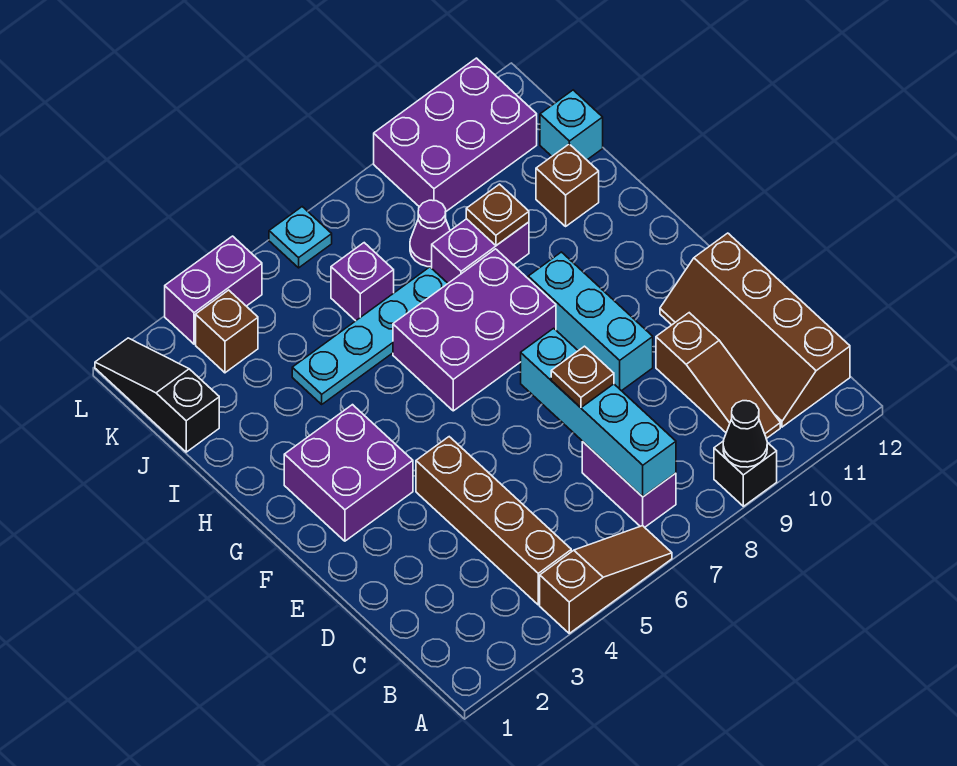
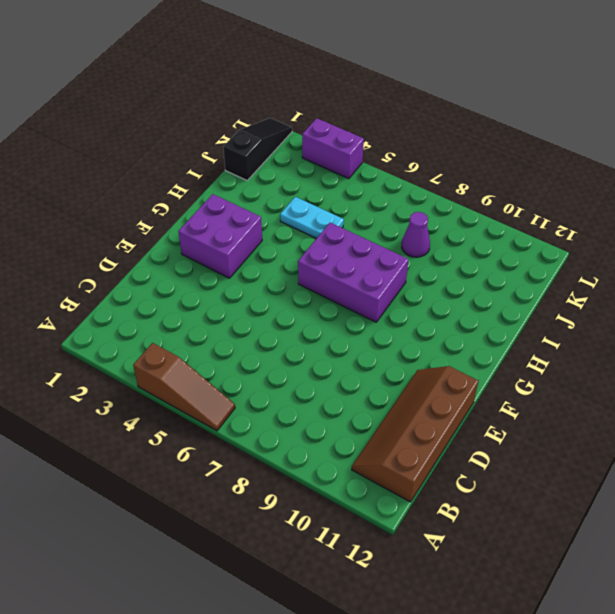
cyan 1x2 plate [280,197,344,239] -> cyan 1x4 plate [292,267,448,404]
none -> black 1x1 brick [714,441,777,506]
none -> brown 1x4 brick [416,437,571,605]
none -> purple 1x2 brick [582,442,676,527]

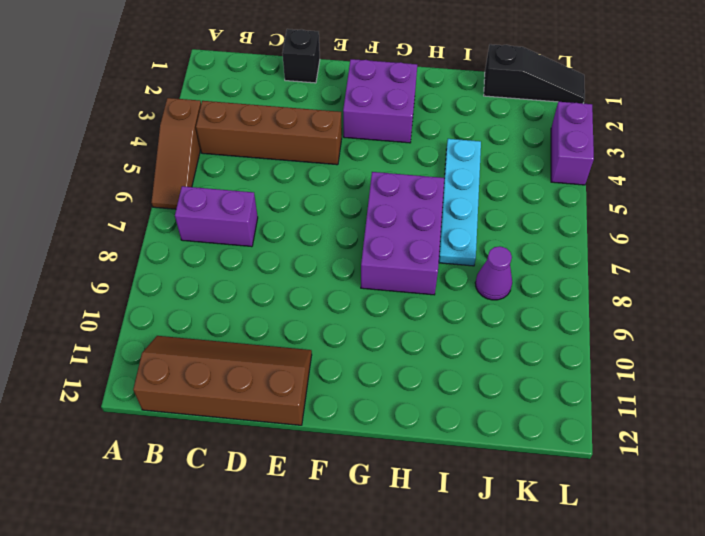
black 1x1 brick [282,29,320,83] -> black 1x1 brick moved to [714,441,777,506]
none -> brown 1x3 slope [656,313,780,439]
none -> cyan 1x3 brick [528,252,653,391]
none -> purple 1x2 brick [432,219,529,283]

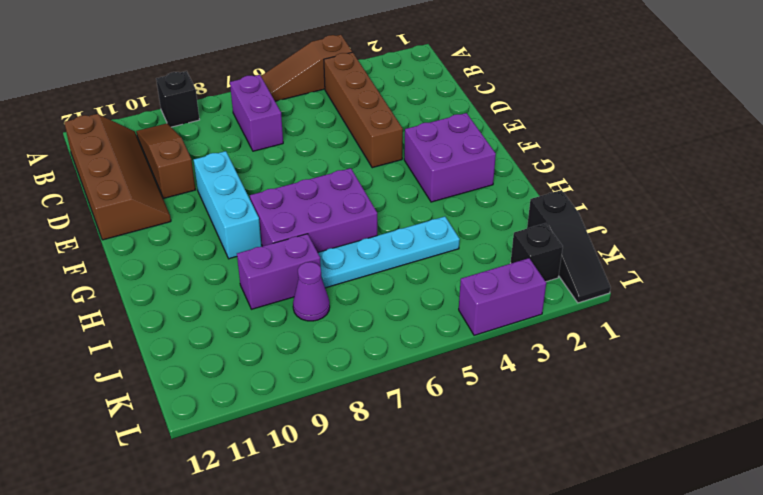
black 1x1 brick [510,223,563,282] -> none
none -> brown 1x1 brick [536,144,599,226]
none -> purple 1x1 brick [331,243,394,321]
none -> cyan 1x1 brick [540,90,603,160]

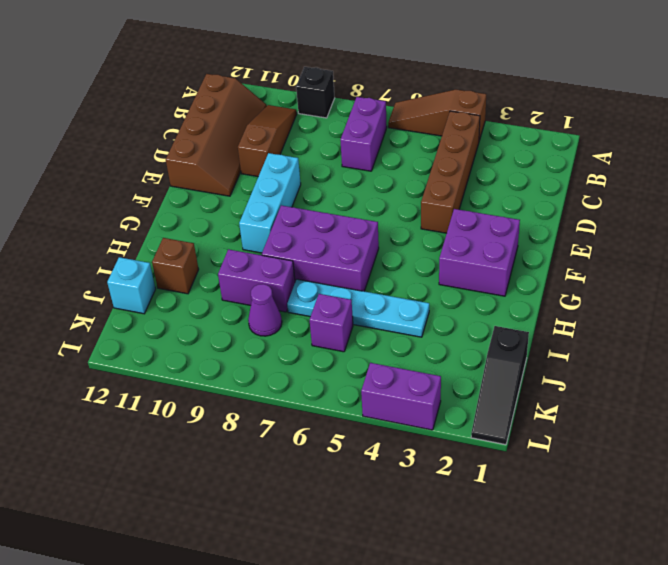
none -> brown 1x1 brick [196,290,258,373]
none -> purple 2x3 brick [374,58,537,211]
none -> cyan 1x1 plate [269,207,332,268]

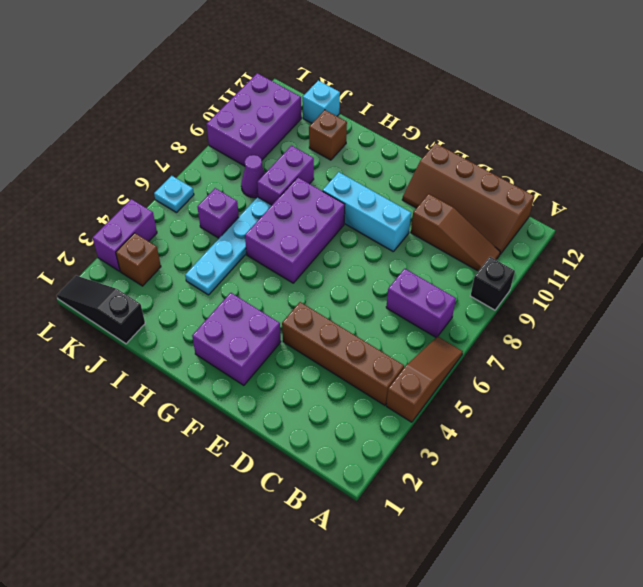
none -> black 1x1 cone [723,401,767,467]
none -> cyan 1x4 brick [521,328,676,497]
none -> brown 1x1 plate [466,184,529,245]

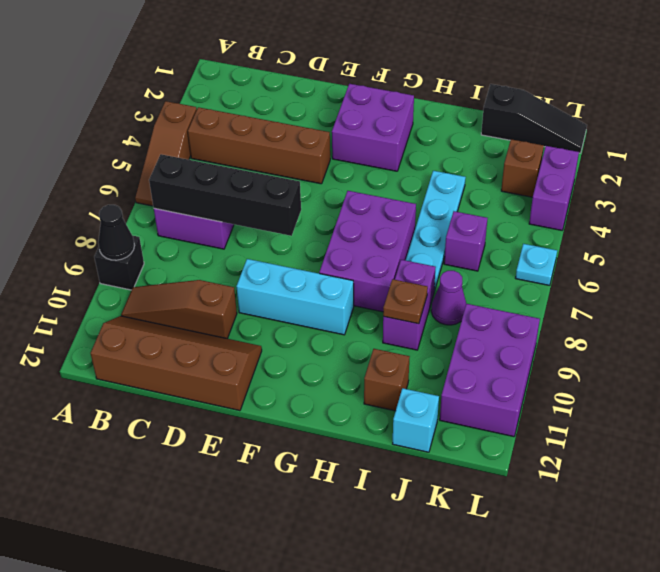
black 1x4 brick [149,154,301,236] -> cyan 1x4 brick [521,328,676,497]
none -> brown 1x1 plate [551,346,614,408]

